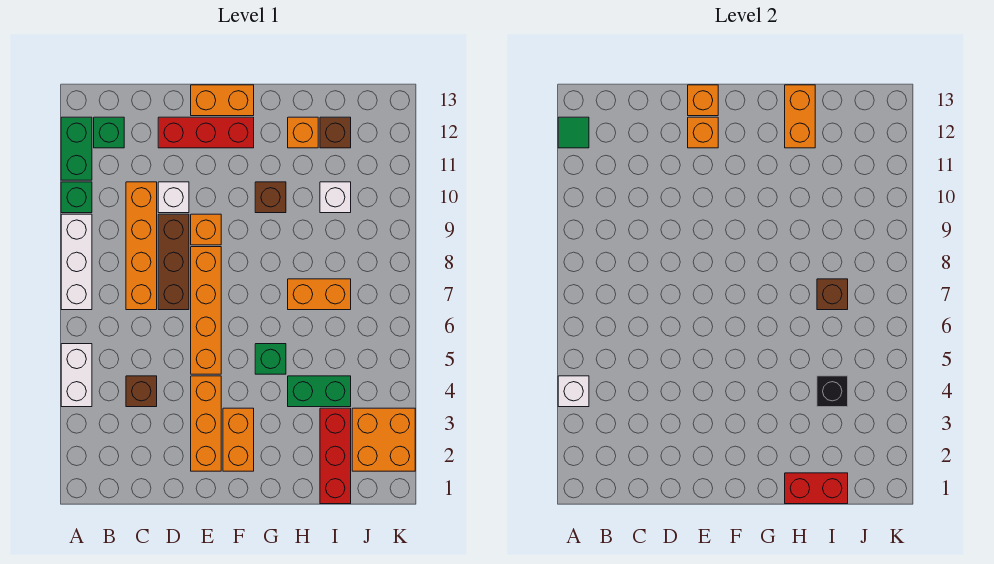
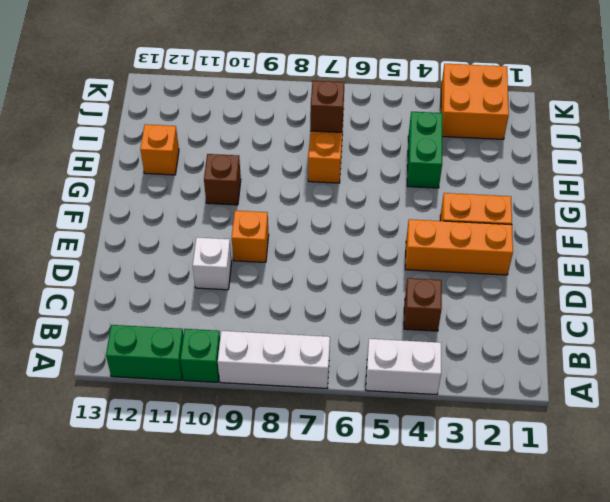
none -> green 1x1 brick [94,117,124,148]
none -> orange 1x4 brick [126,182,157,310]
none -> brown 1x3 brick [158,214,189,310]
none -> red 1x3 brick [158,117,254,148]

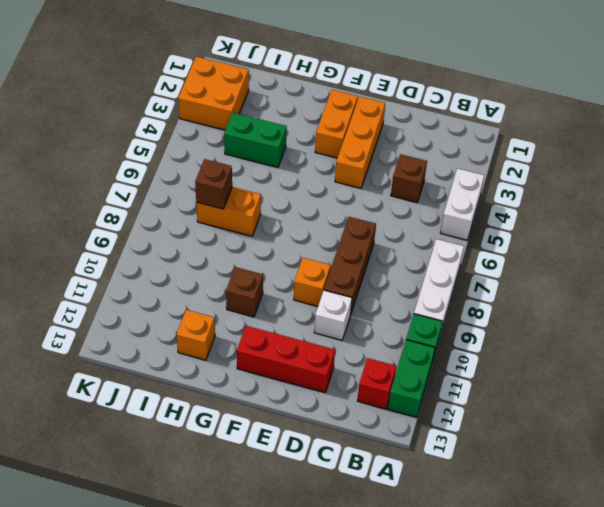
red 1x1 brick [357,358,396,409] -> green 1x1 brick [94,117,124,148]
none -> orange 1x4 brick [126,182,157,310]
none -> orange 1x4 brick [191,247,221,374]
none -> orange 1x2 brick [191,85,254,116]
none -> green 1x1 brick [255,344,286,374]

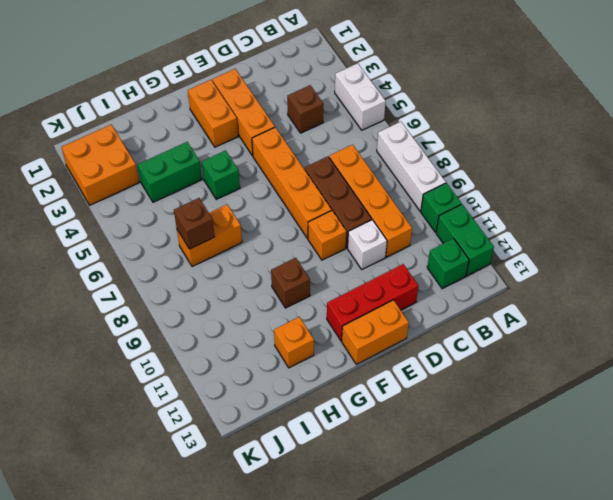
none -> red 1x3 brick [320,408,351,504]
none -> white 1x1 brick [320,182,351,213]
none -> brown 1x1 brick [320,117,351,148]
none -> white 1x1 brick [558,376,589,407]

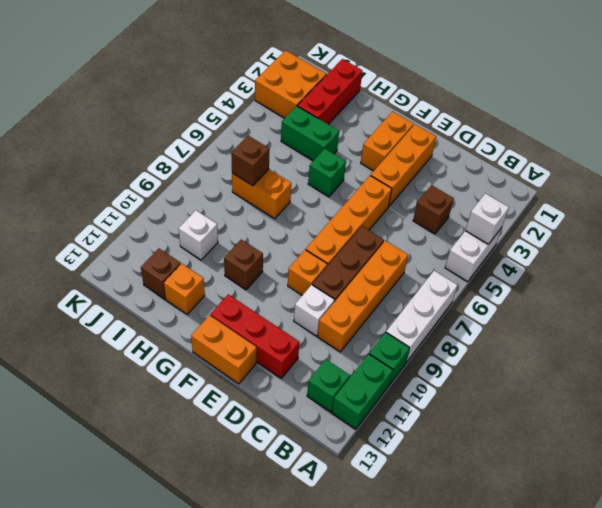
none -> green 1x1 tile [558,117,589,148]
none -> orange 1x1 brick [688,117,718,148]
none -> orange 1x1 brick [688,85,718,116]
none -> red 1x2 brick [785,473,848,504]

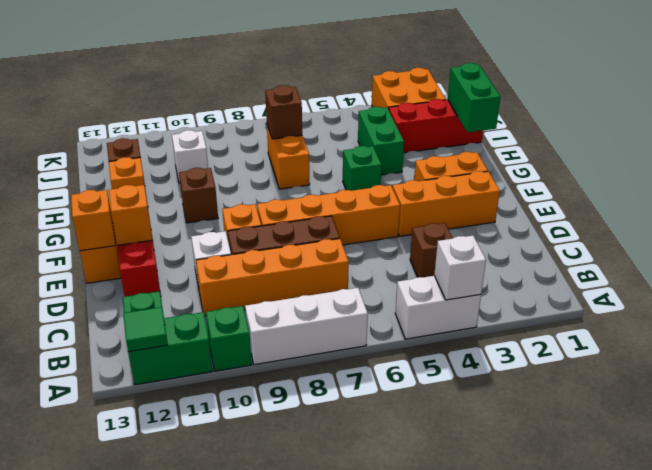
green 1x2 brick [448,63,500,132] -> red 1x2 brick [785,473,848,504]
none -> orange 1x2 brick [785,85,815,148]
none -> black 1x1 brick [817,376,848,407]

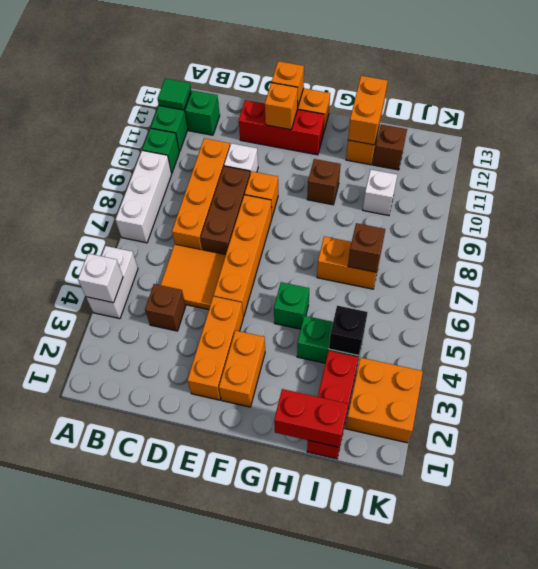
orange 2x2 tile [161,244,226,310] -> none

